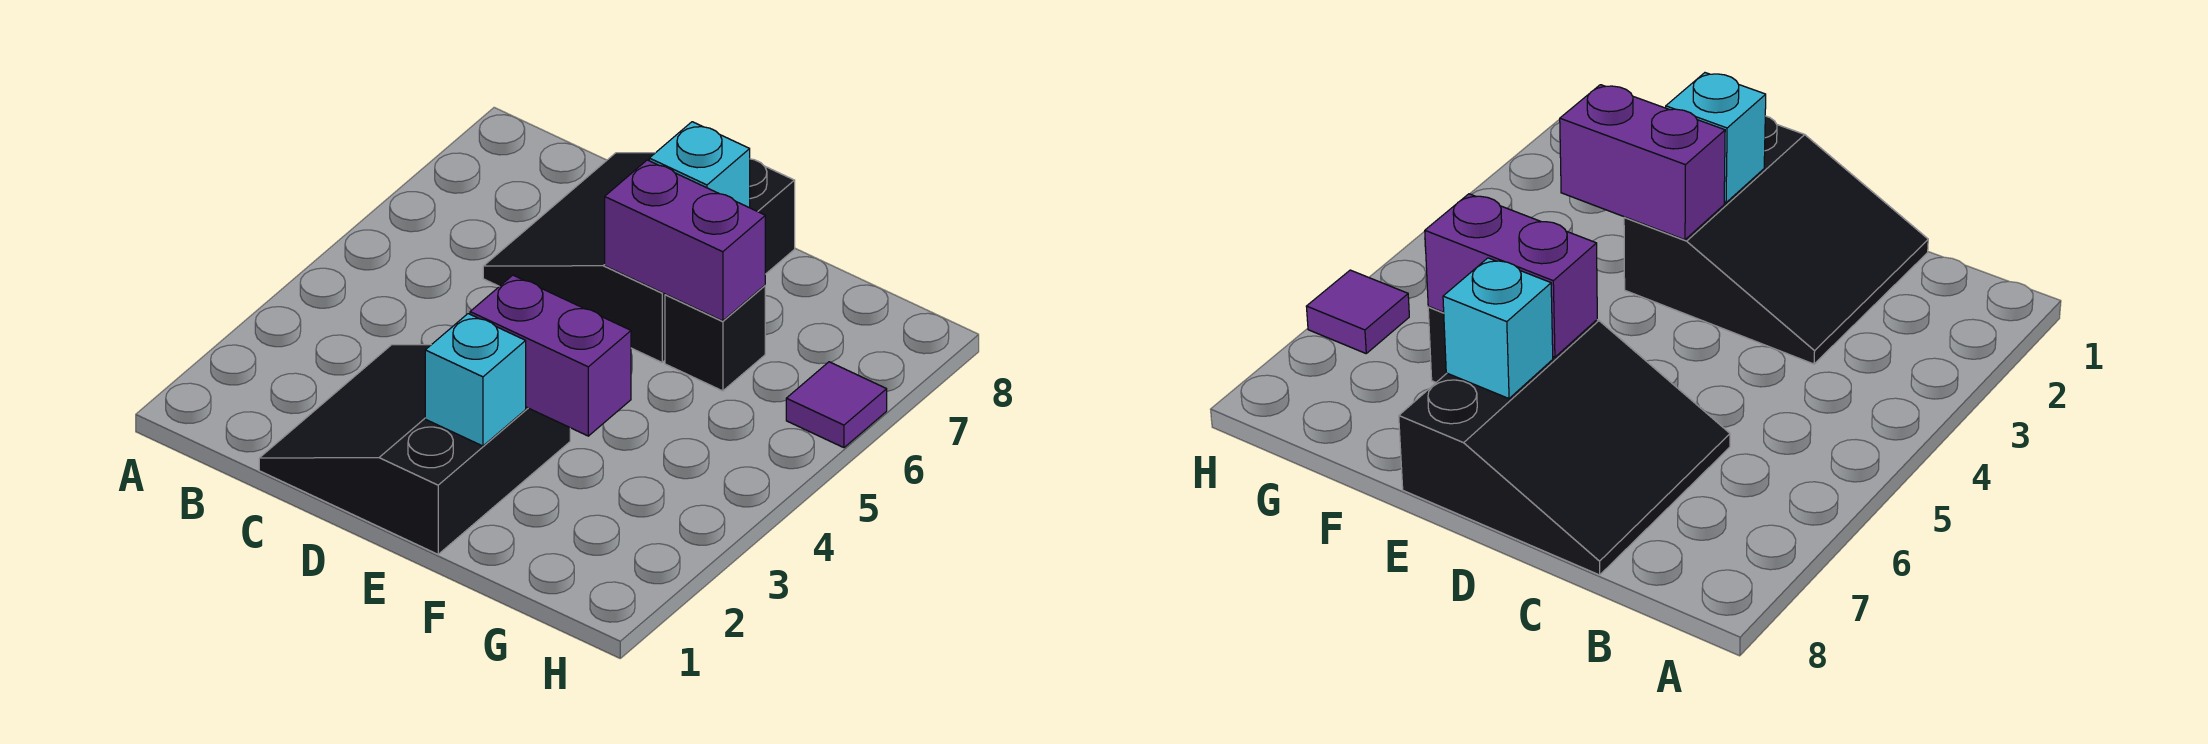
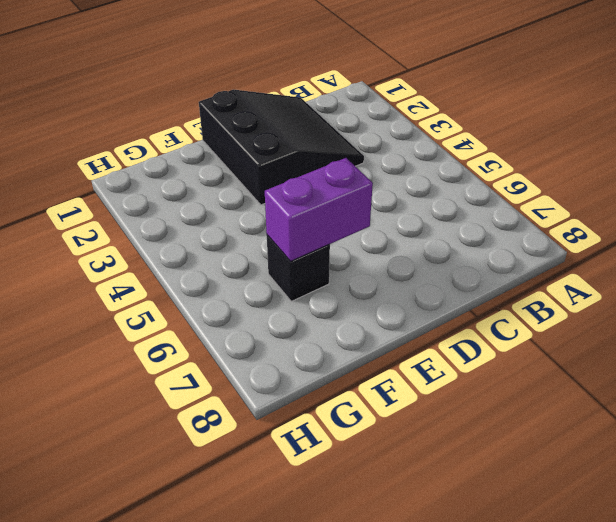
none -> black 3x3 slope [483,153,795,362]
none -> purple 1x1 tile [786,362,887,448]

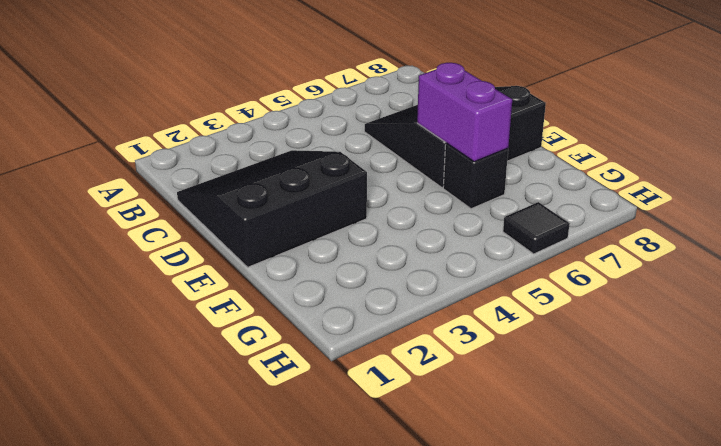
black 1x1 tile [503,202,570,254] -> purple 1x1 tile [786,362,887,448]
none -> cyan 1x1 brick [425,314,526,446]
none -> purple 1x2 brick [470,275,631,436]

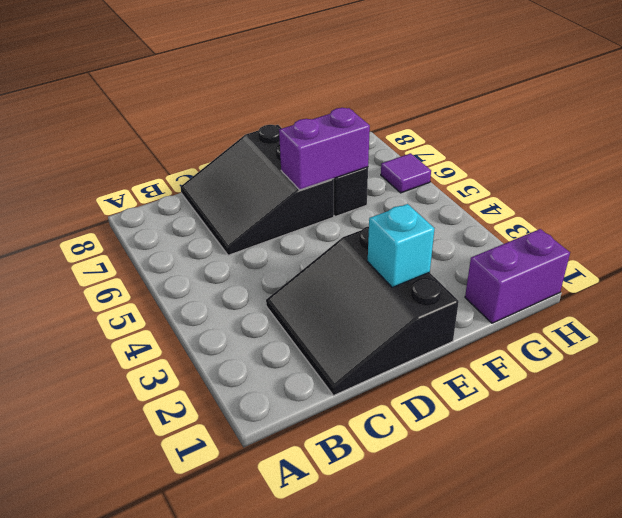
purple 1x2 brick [465,229,570,323] -> purple 1x2 brick moved to [470,275,631,436]
none -> cyan 1x1 brick [649,122,750,208]

